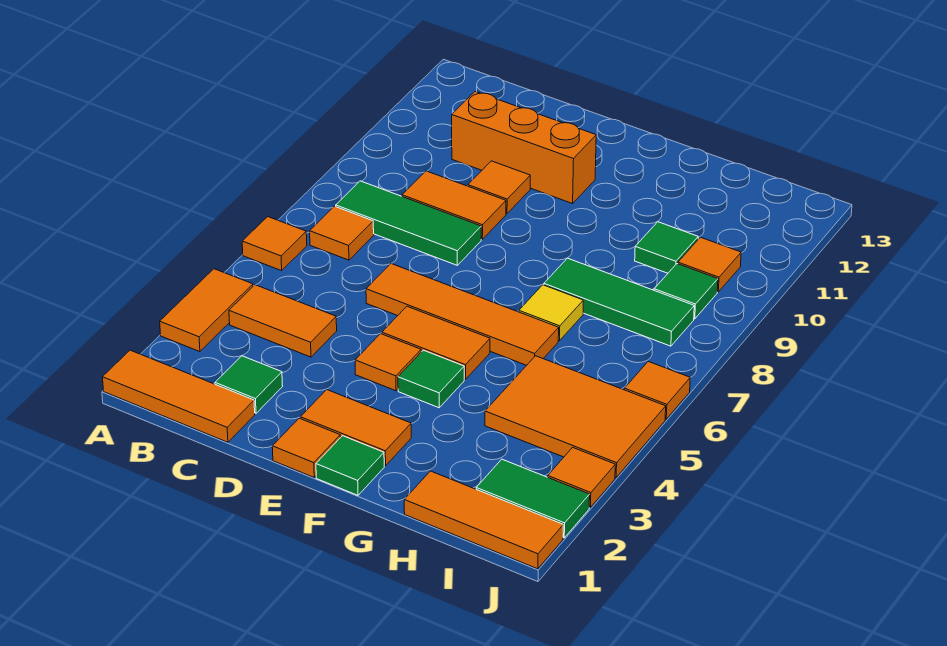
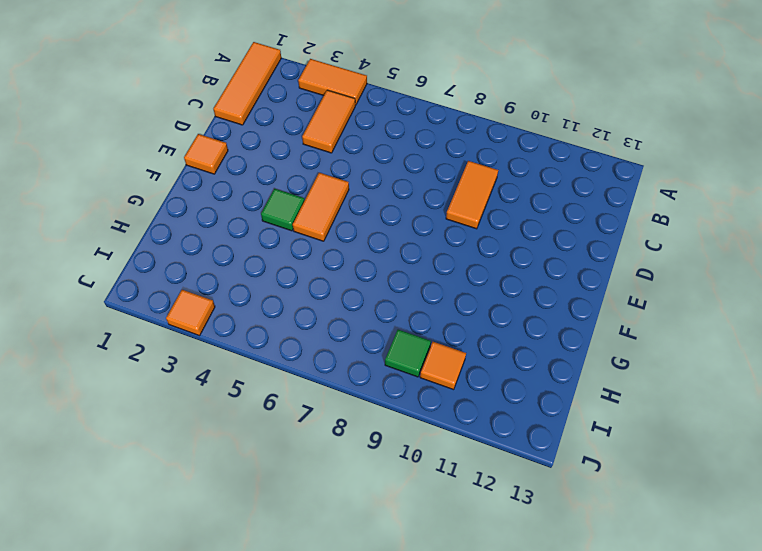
none -> orange 1x1 tile [242,217,307,271]
none -> orange 1x1 tile [310,206,374,260]
none -> green 1x3 tile [336,181,481,265]

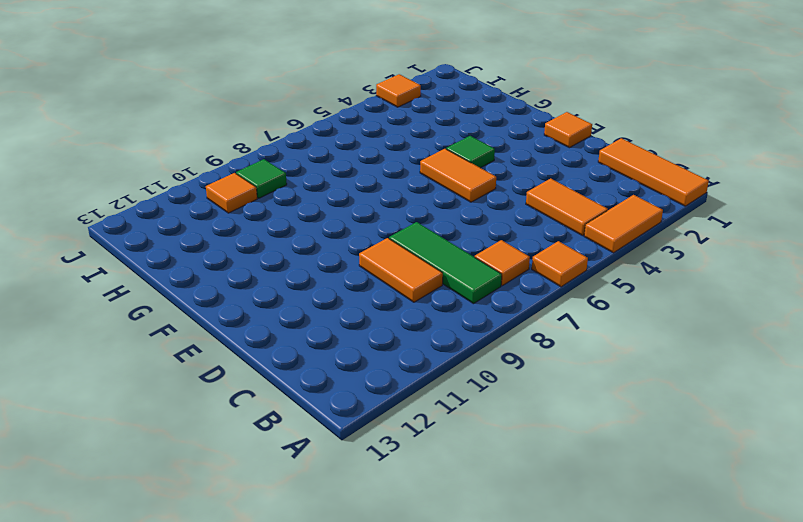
none -> green 1x1 tile [215,356,283,413]
none -> orange 1x3 brick [452,92,596,204]
none -> orange 1x4 tile [366,264,559,365]

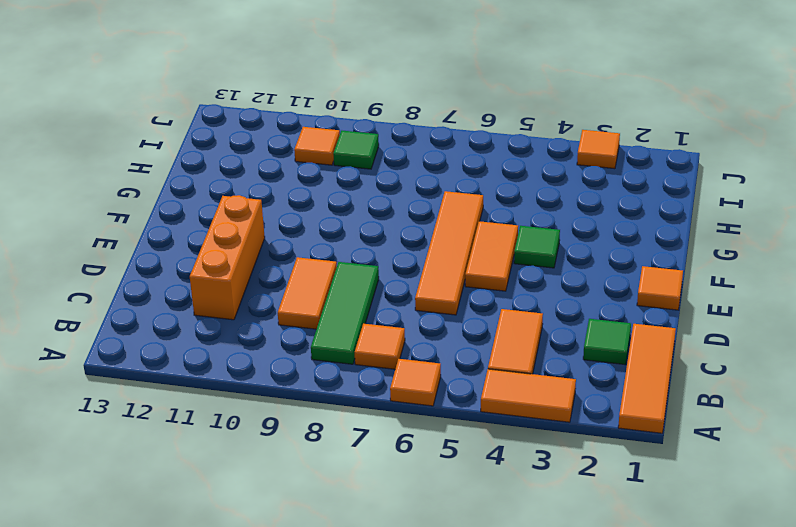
none -> orange 1x1 tile [468,161,530,214]
none -> orange 1x2 tile [300,390,411,466]
none -> orange 1x1 tile [355,334,421,391]

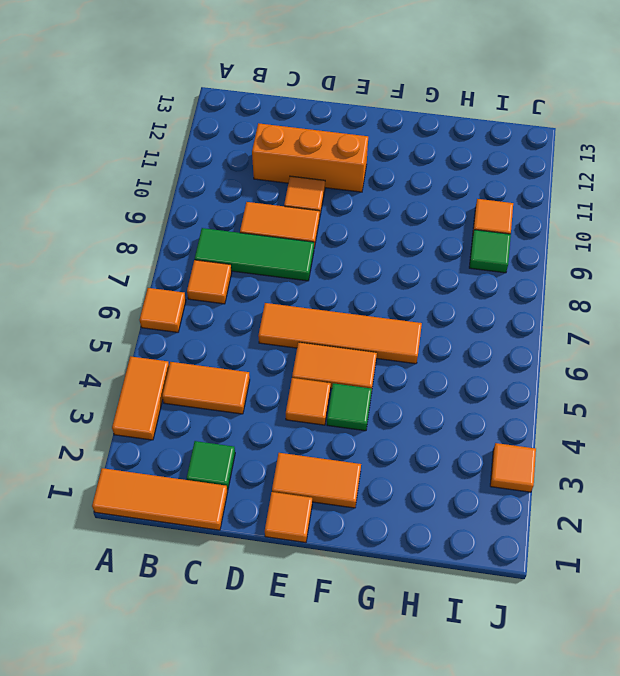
none -> green 1x1 tile [316,436,384,495]
none -> yellow 1x1 tile [519,285,583,341]
none -> green 1x3 tile [544,258,694,346]

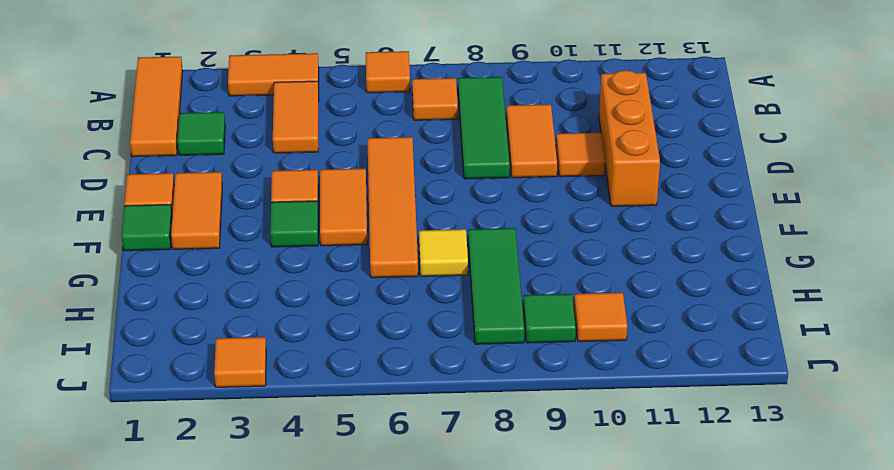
none -> orange 1x3 tile [404,471,563,569]
none -> orange 2x3 tile [485,356,666,478]
none -> green 1x1 tile [635,222,698,273]

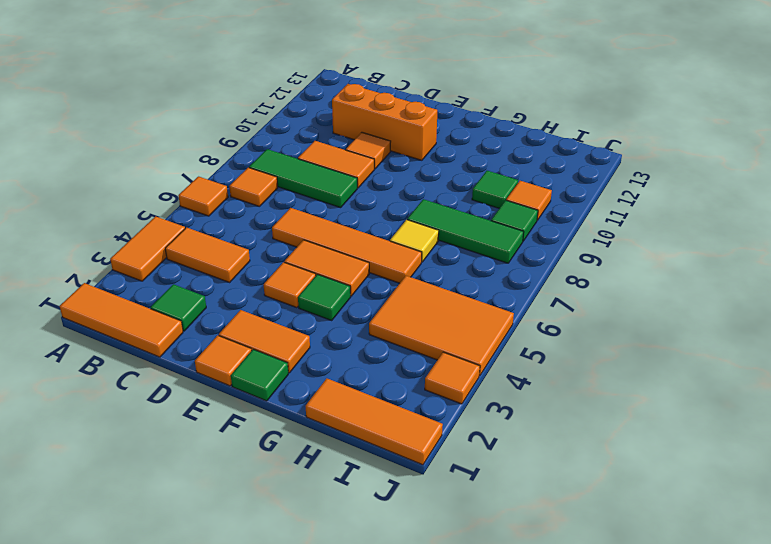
none -> green 1x2 tile [476,459,590,538]
none -> orange 1x1 tile [624,362,690,419]

